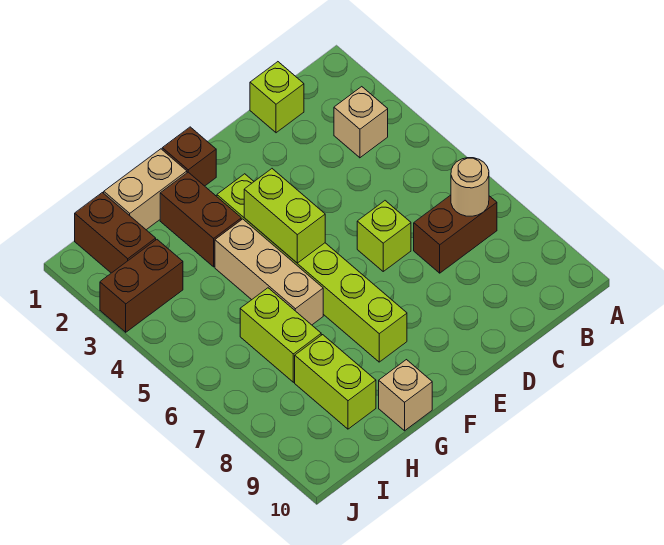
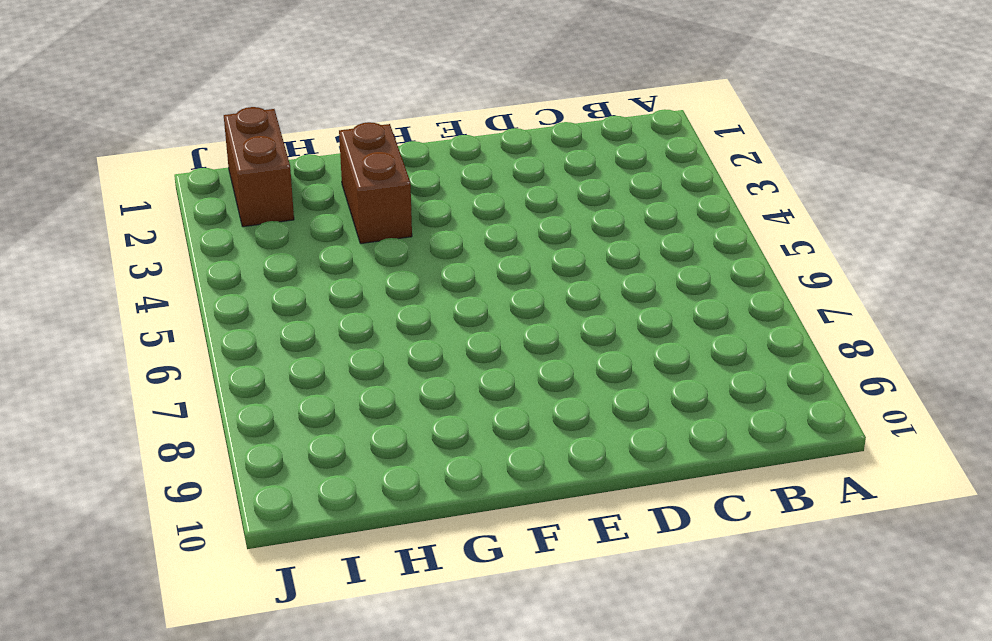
none -> tan 1x1 brick [334,87,388,158]
none -> brown 1x2 brick [414,195,497,273]
none -> lime 1x1 brick [250,62,304,133]

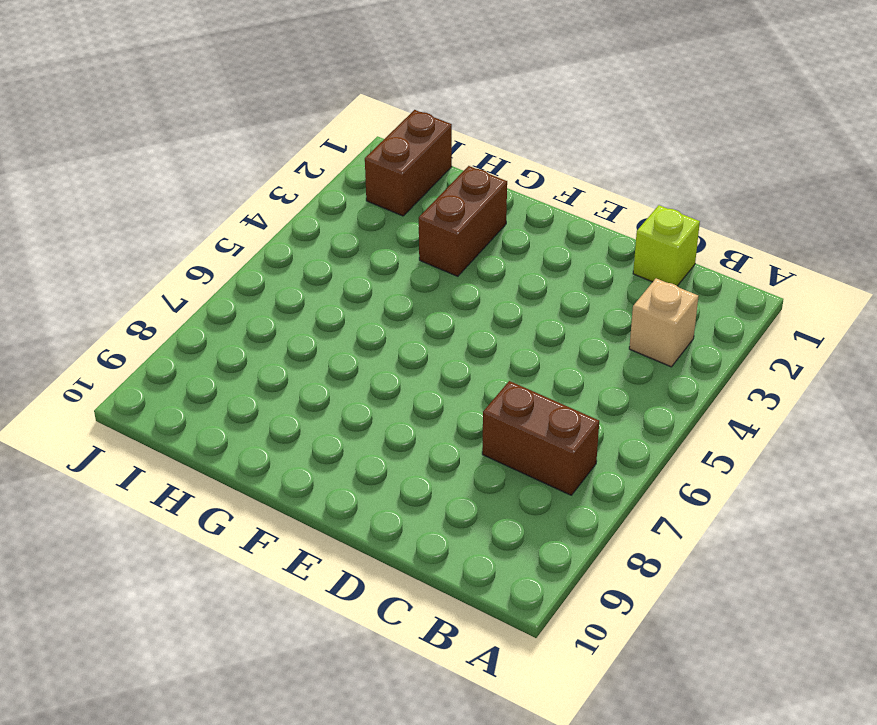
none -> lime 1x1 brick [357,201,411,271]
none -> brown 1x1 brick [162,127,216,186]
none -> lime 1x6 brick [217,174,407,362]

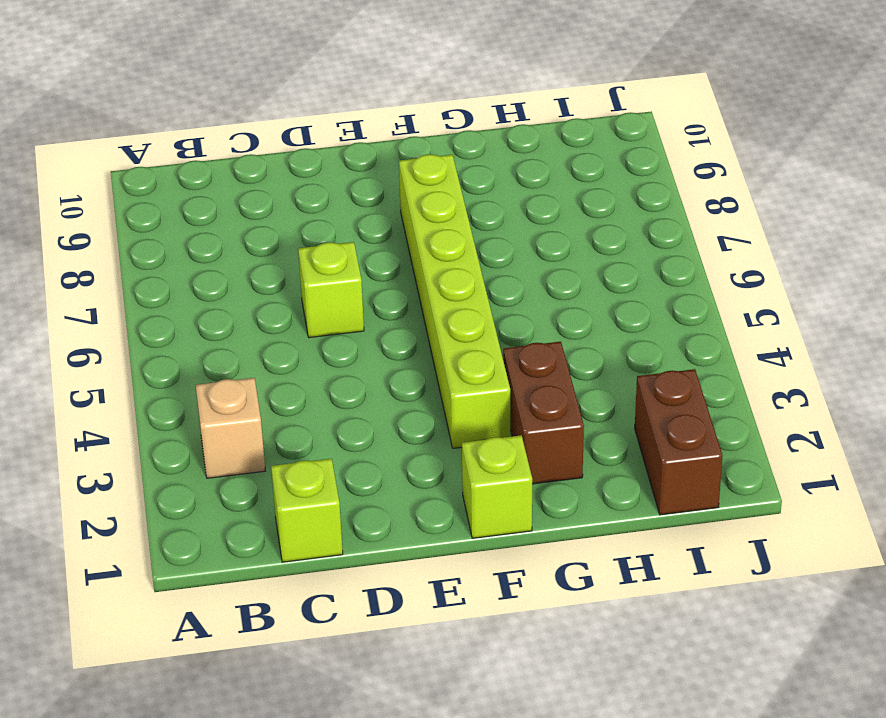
lime 1x1 brick [462,435,532,538] -> brown 1x1 brick [162,127,216,186]
none -> brown 1x2 brick [414,195,497,273]
none -> tan 1x2 brick [104,149,187,230]
none -> tan 1x3 brick [215,219,323,325]

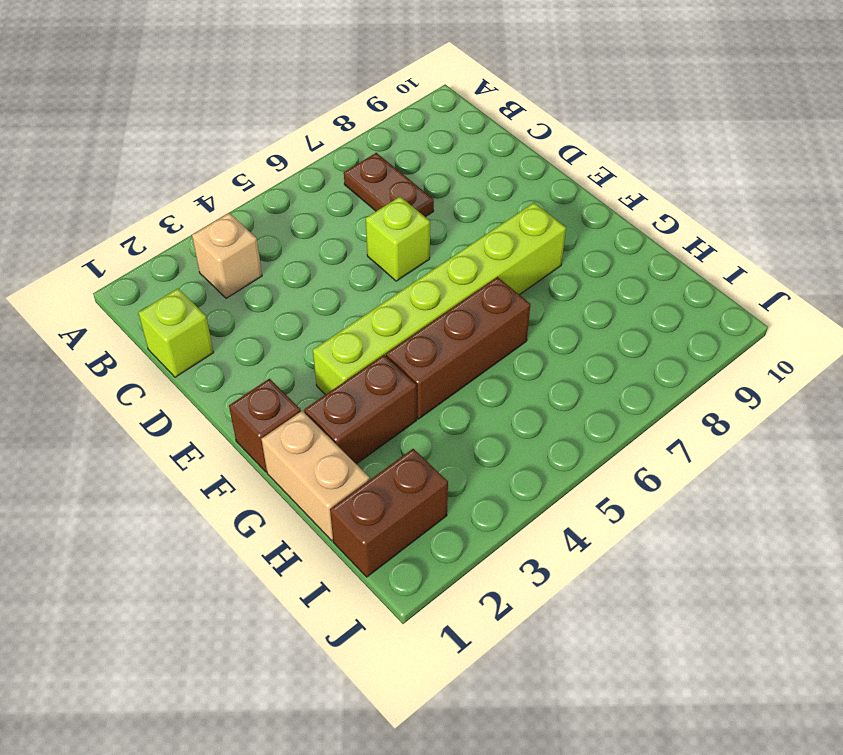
brown 1x2 plate [344,153,434,217] -> brown 1x2 brick [414,195,497,273]
brown 1x3 brick [386,277,530,419] -> tan 1x3 brick [215,219,323,325]
none -> tan 1x1 brick [379,360,432,431]
none -> lime 1x2 brick [240,288,321,382]
none -> lime 1x2 brick [295,335,376,429]

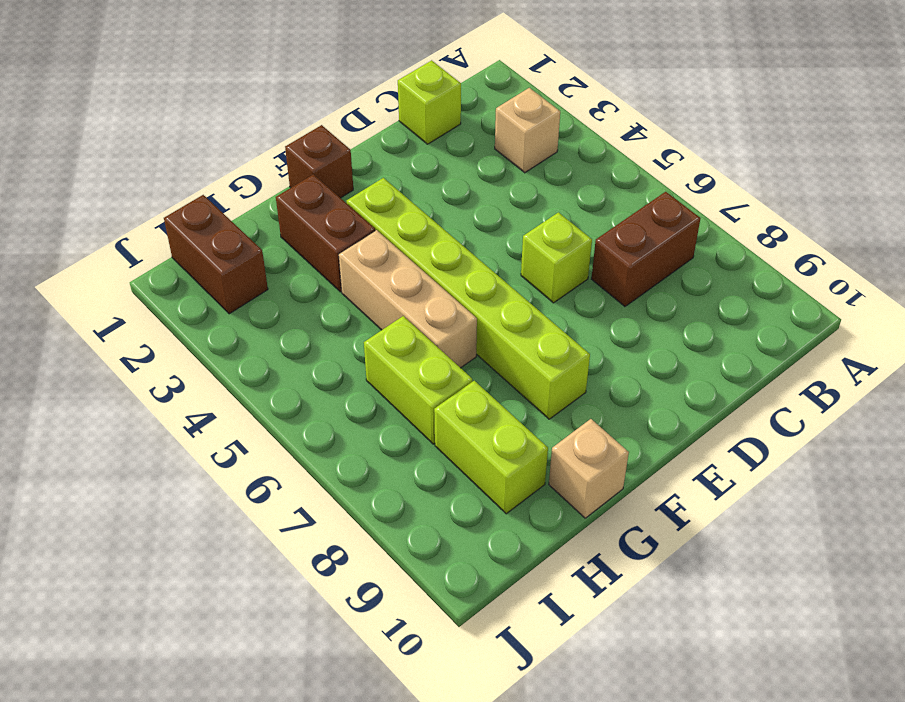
none -> tan 1x2 brick [104,149,187,230]
none -> brown 1x2 brick [100,240,183,332]
none -> tan 1x1 round brick [451,158,489,216]

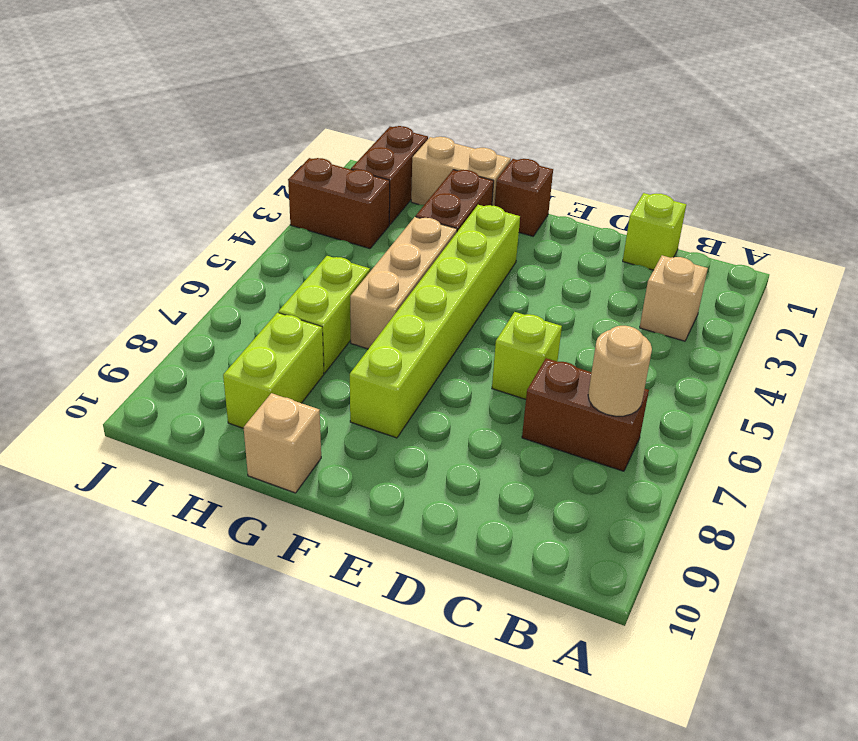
none -> lime 1x2 brick [244,169,325,263]

